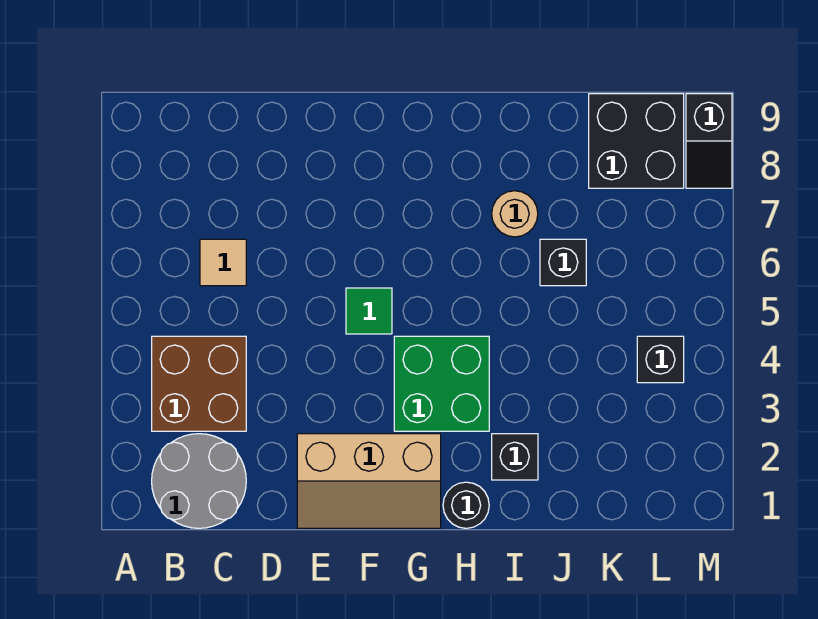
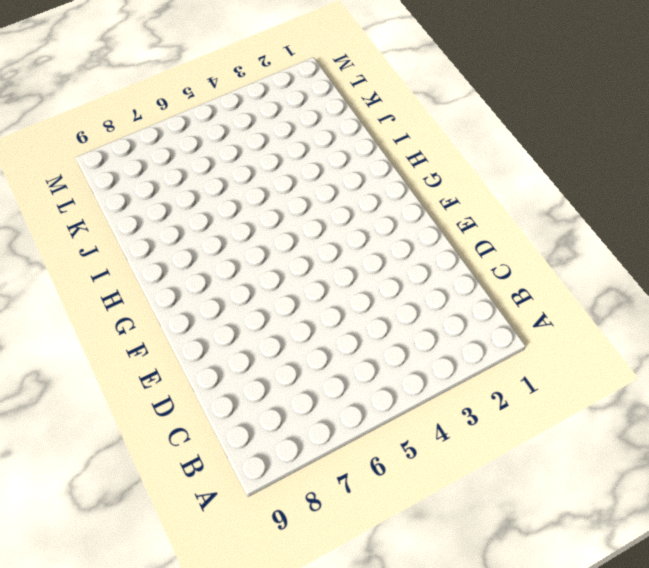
none -> grey 2x2 round brick [152,434,246,528]
none -> brown 2x2 brick [152,336,246,431]
none -> tan 1x1 tile [200,239,246,286]

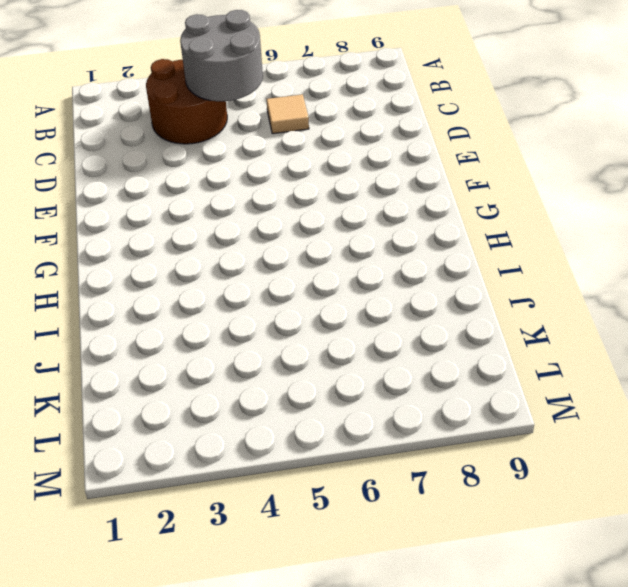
brown 2x2 round brick [146,59,227,144] -> brown 2x2 brick [152,336,246,431]
grey 2x2 round brick [180,10,263,101] -> grey 2x2 round brick moved to [152,434,246,528]
none -> tan 2x3 slope [297,434,441,528]
none -> green 1x1 tile [346,288,392,334]
none -> green 2x2 brick [394,336,489,431]

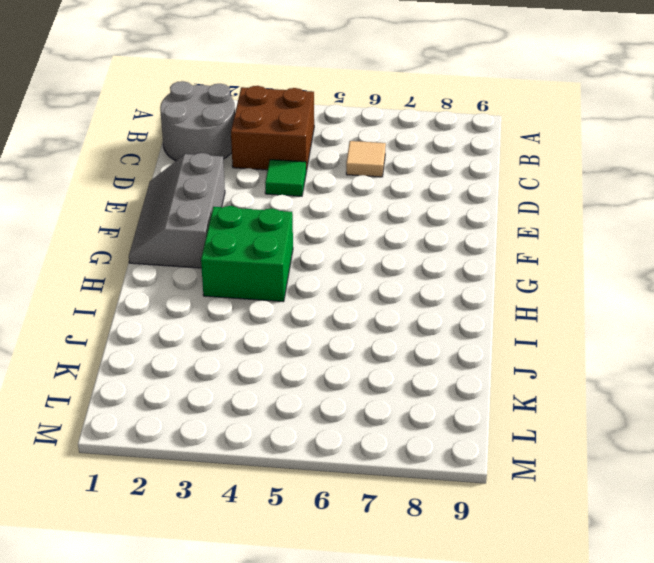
green 1x1 tile [265,160,306,196] -> green 1x1 tile moved to [346,288,392,334]
grey 2x3 slope [129,153,225,268] -> tan 2x3 slope [297,434,441,528]
none -> black 1x1 round brick [443,482,489,528]
none -> black 1x1 brick [492,434,538,480]
none -> tan 1x1 round brick [492,191,538,237]

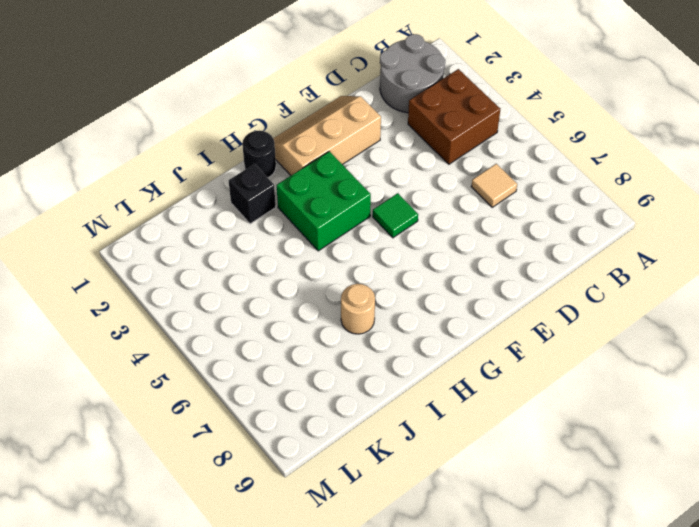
none -> black 1x1 brick [540,239,586,286]
none -> black 2x2 brick [589,94,684,188]
none -> black 1x1 brick [637,336,684,383]

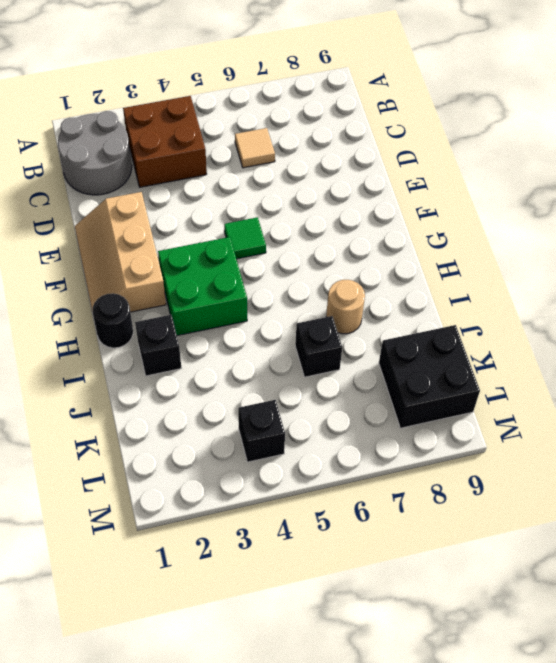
none -> black 1x2 slope [686,94,732,188]

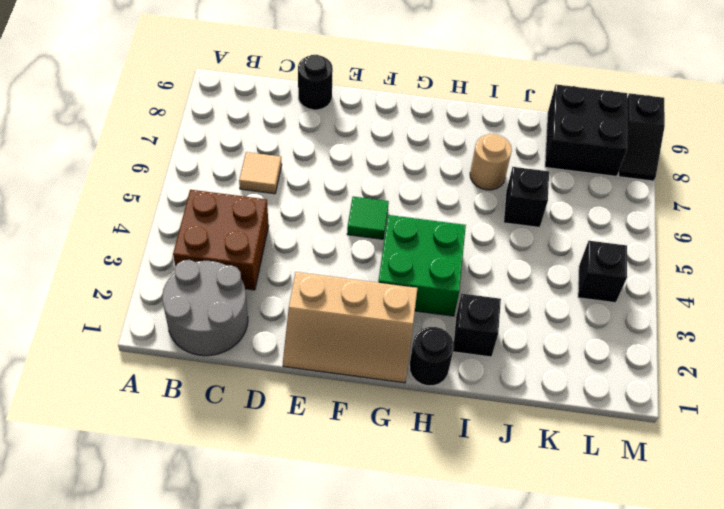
black 1x1 round brick [298,55,333,110] -> none

